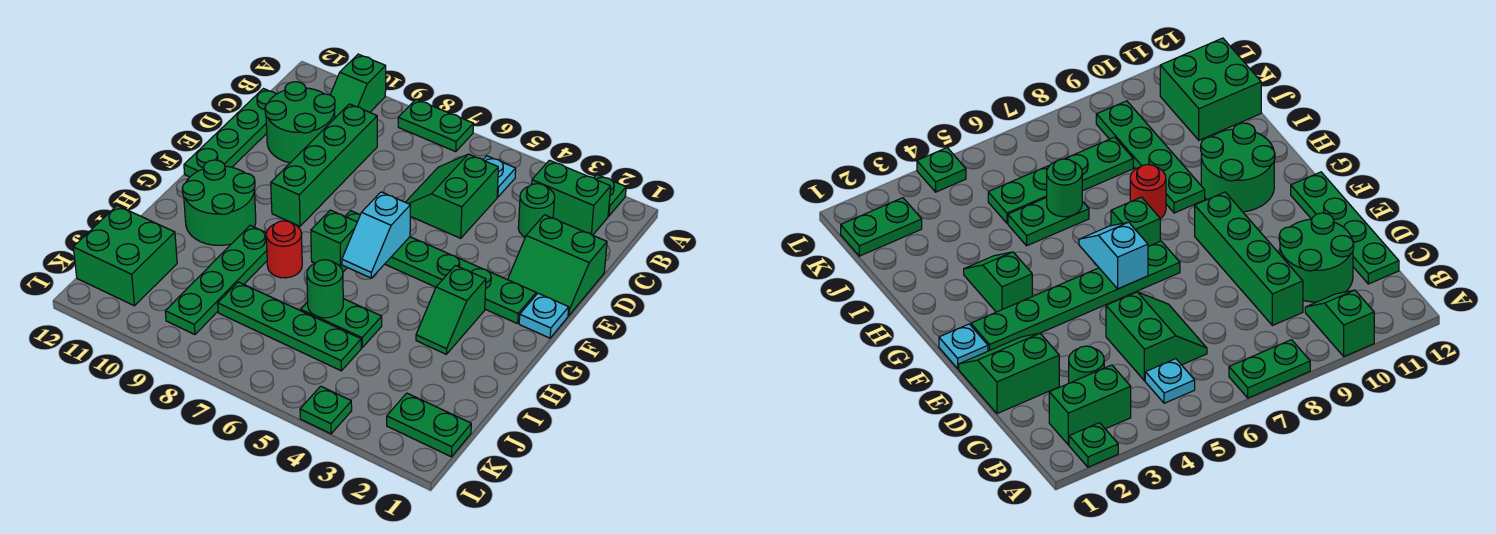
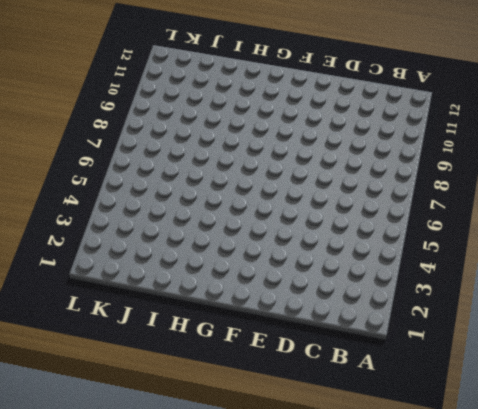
none -> green 1x1 plate [594,174,626,216]
none -> green 1x2 plate [398,99,473,152]
none -> green 1x2 slope [330,54,386,118]

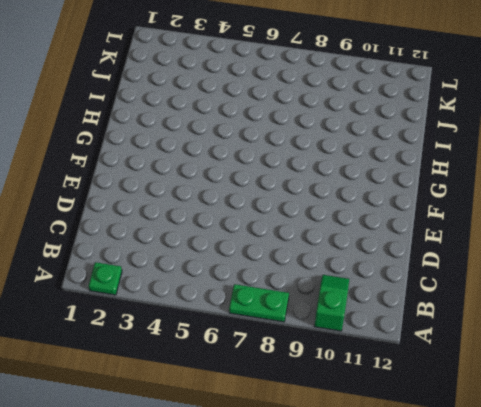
none -> green 1x2 brick [532,160,611,235]
none -> cyan 1x1 plate [483,156,516,197]
none -> green 1x1 round brick [518,184,555,237]

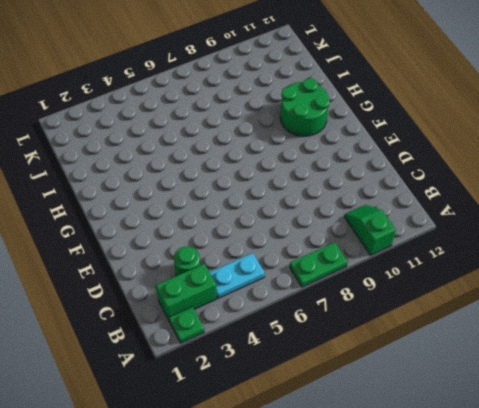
cyan 1x2 plate [210,253,265,298] -> cyan 1x1 plate [483,156,516,197]
none -> green 2x2 slope [406,154,498,238]
none -> green 1x4 brick [271,104,377,226]
none -> green 2x2 round brick [265,82,335,163]

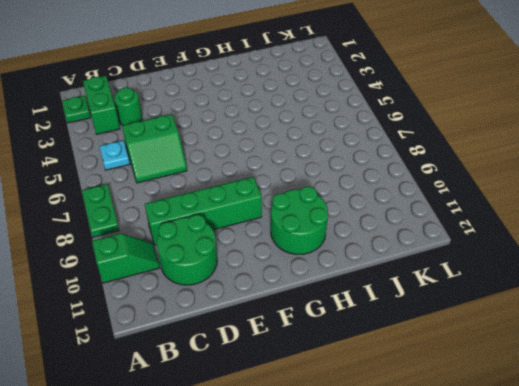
none -> green 1x4 plate [184,89,276,177]
none -> green 2x2 slope [508,215,607,316]
none -> cyan 1x1 plate [519,293,569,338]

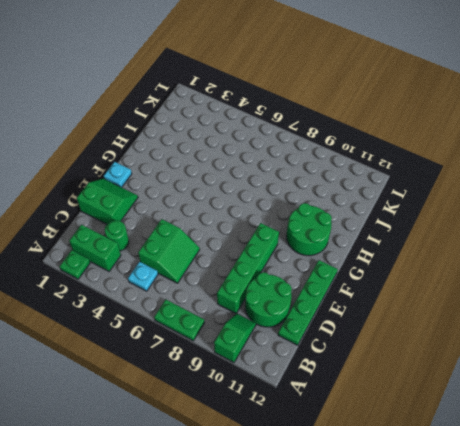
none -> green 1x6 plate [345,211,536,324]
none -> green 1x2 slope [416,266,486,354]
none -> green 1x1 brick [311,210,357,272]

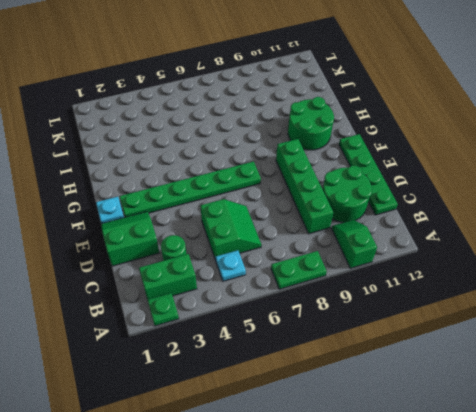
none -> green 1x2 slope [416,266,486,354]
none -> green 1x1 brick [311,210,357,272]
none -> red 1x1 round brick [266,221,302,278]

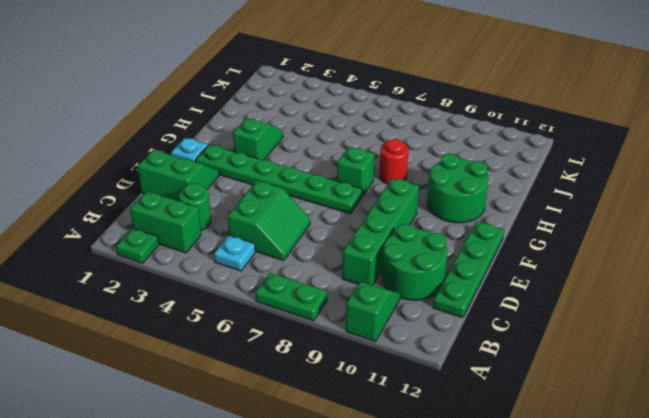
none -> green 1x4 plate [165,226,267,335]
none -> green 1x2 plate [301,299,382,348]
none -> green 1x4 plate [218,282,361,371]

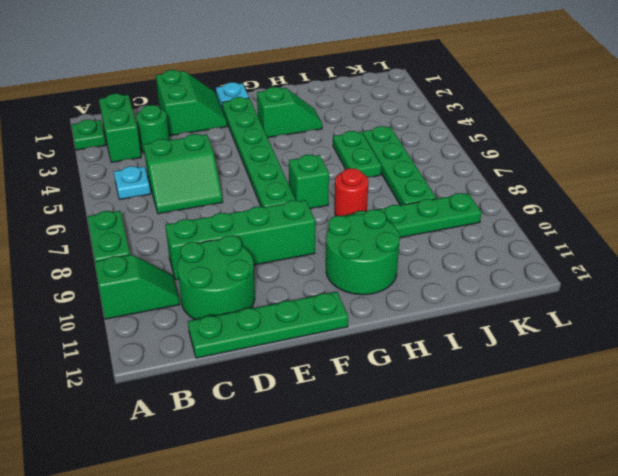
none -> green 2x2 brick [73,206,177,306]
none -> green 1x2 plate [387,393,471,457]
none -> green 1x1 plate [300,386,352,434]

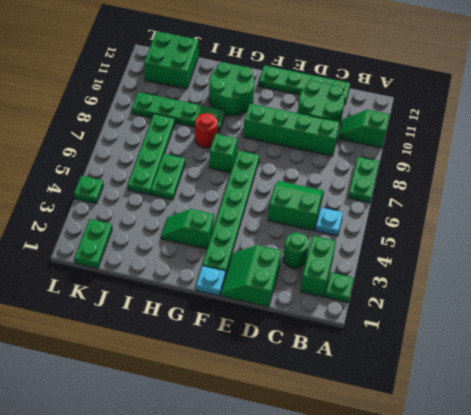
none -> cyan 1x2 slope [342,192,411,278]
none -> green 1x1 round brick [307,260,343,318]

